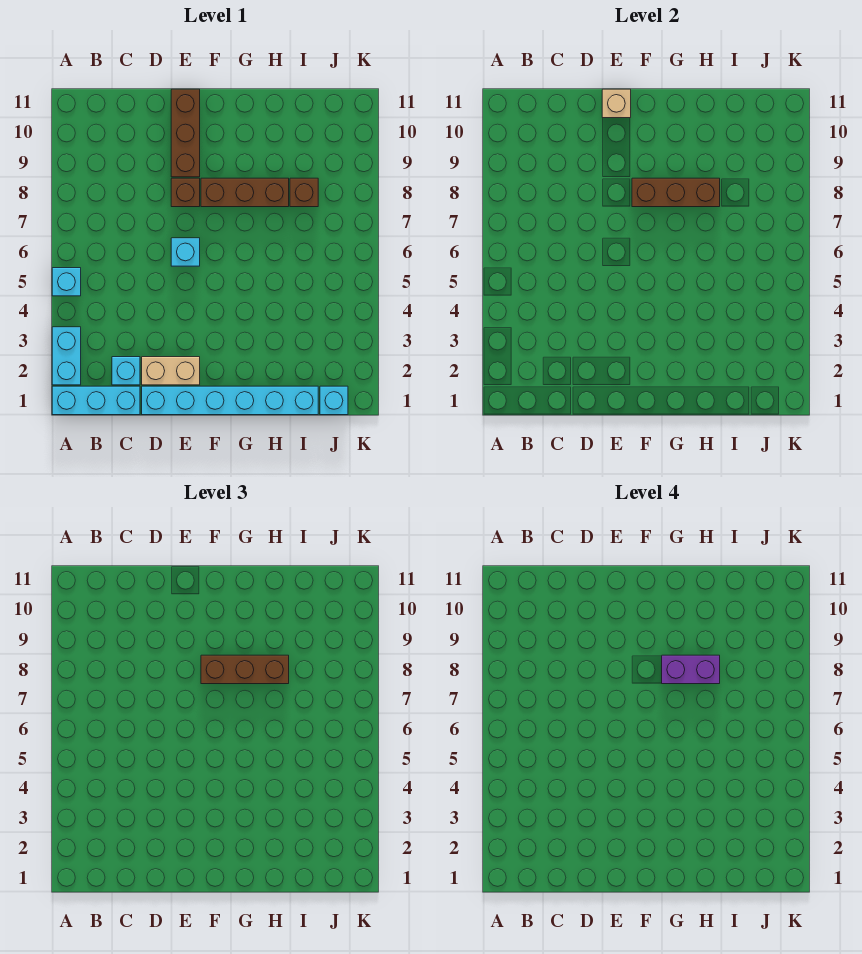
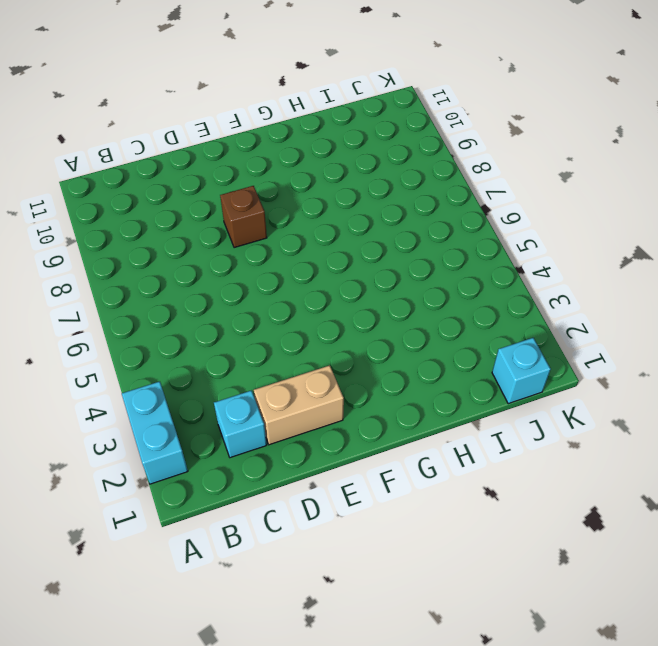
none -> cyan 1x3 brick [52,386,140,415]
none -> cyan 1x1 brick [52,268,81,296]
none -> cyan 1x6 brick [142,386,318,415]

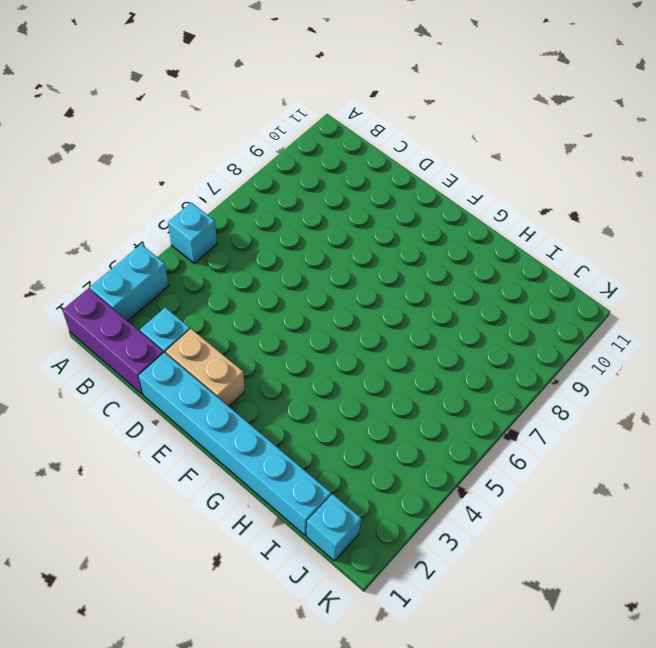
purple 1x3 brick [62,288,163,394] -> cyan 1x3 brick [52,386,140,415]
none -> cyan 1x1 brick [171,238,200,266]
none -> brown 1x1 brick [171,178,200,207]
none -> brown 1x3 brick [171,89,200,177]

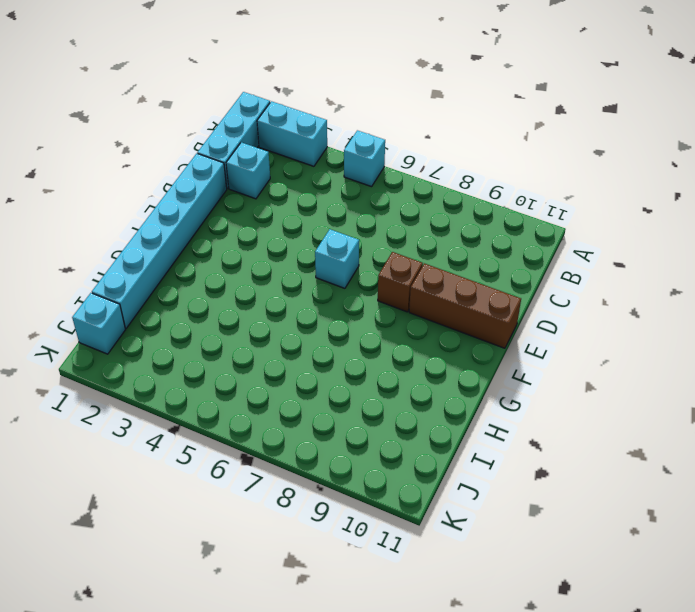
none -> tan 1x2 brick [142,357,200,385]
none -> brown 1x3 brick [201,178,289,207]
none -> brown 1x1 brick [290,178,318,207]

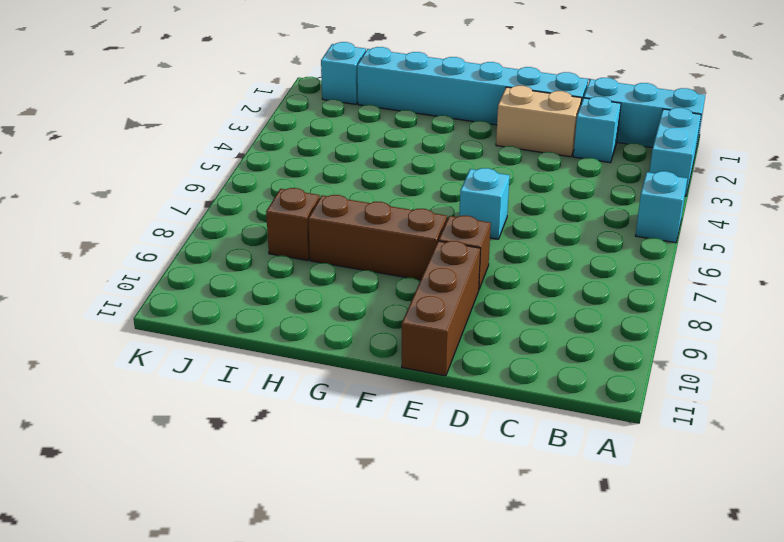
none -> tan 1x1 brick [602,89,631,118]
none -> brown 1x3 brick [632,178,720,207]
none -> brown 1x3 brick [201,655,289,684]

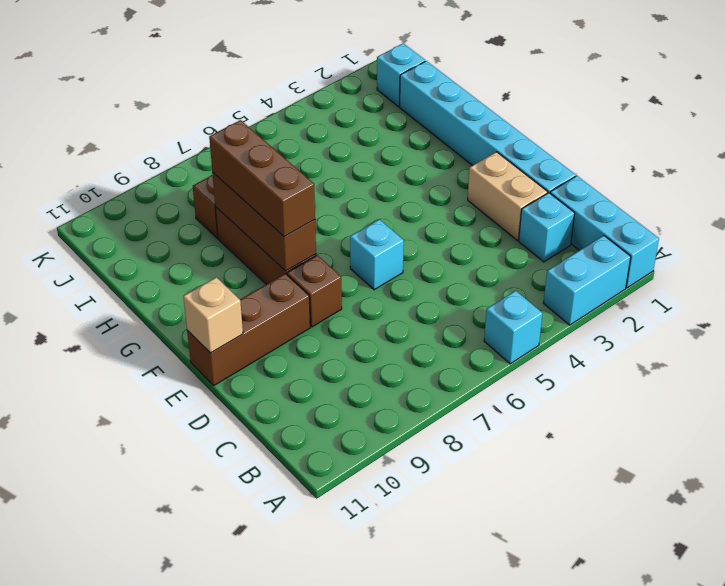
none -> purple 1x2 brick [662,655,720,684]

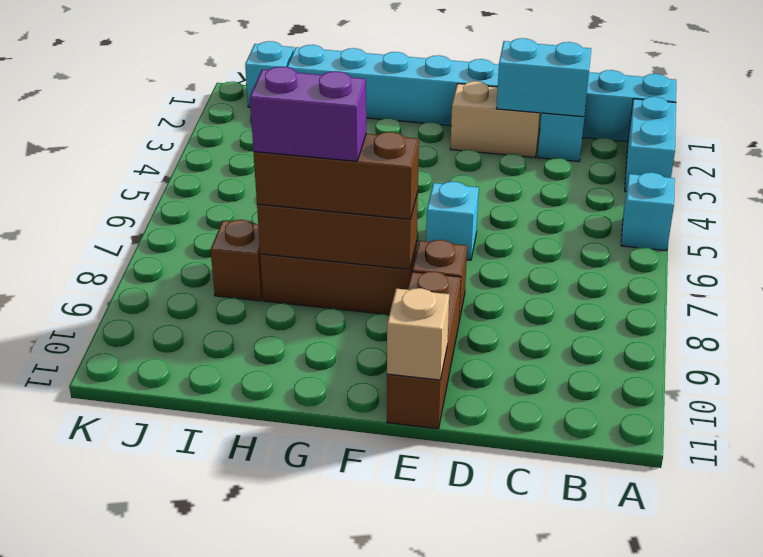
cyan 1x2 brick [496,38,591,117] -> none

